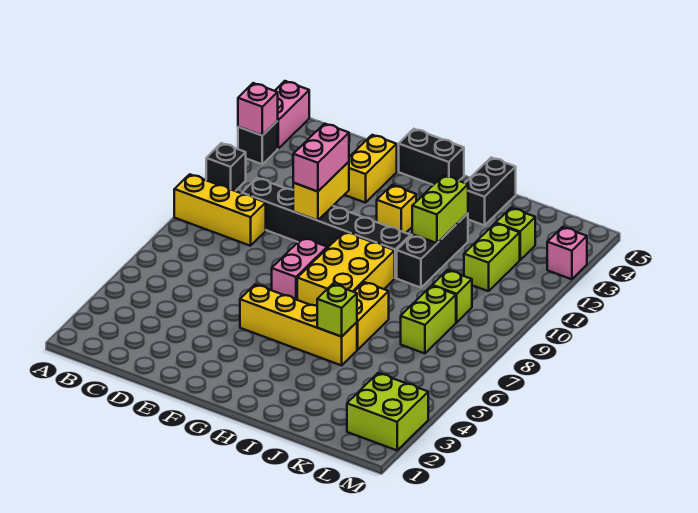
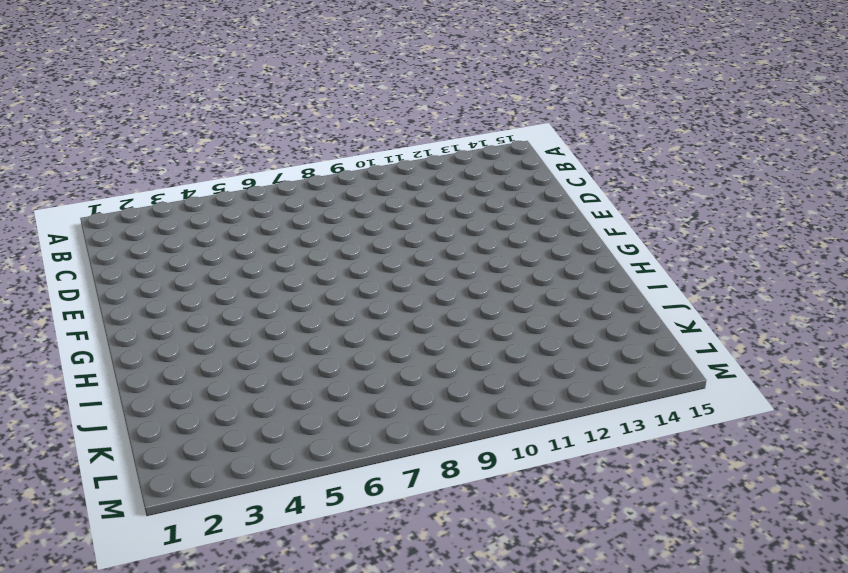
none -> yellow 1x3 brick [174,174,266,246]
none -> black 1x1 brick [206,143,246,191]
none -> black 1x1 brick [238,121,278,164]

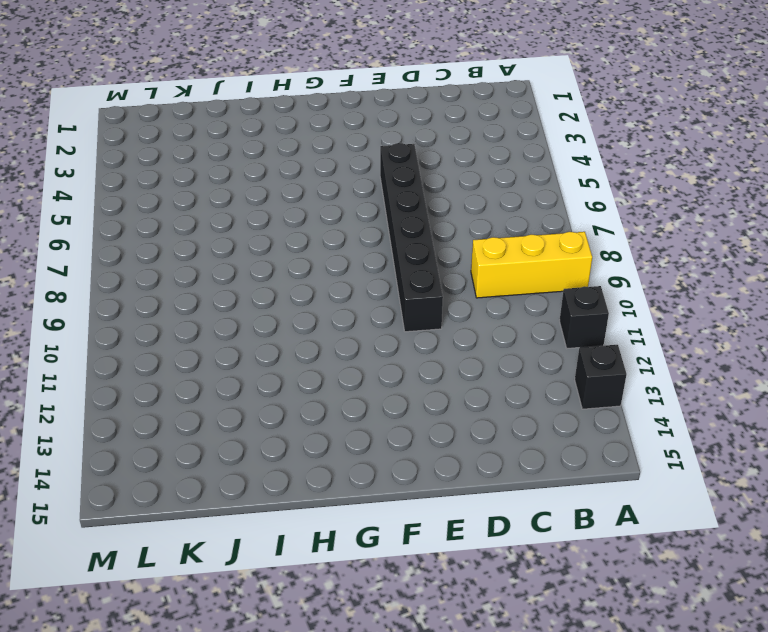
black 1x6 brick [380,143,443,332] -> black 1x6 brick turned to [242,178,410,278]
none -> pink 1x2 brick [275,81,309,149]
none -> yellow 1x2 brick [345,135,397,203]
none -> yellow 1x4 brick [240,284,357,365]

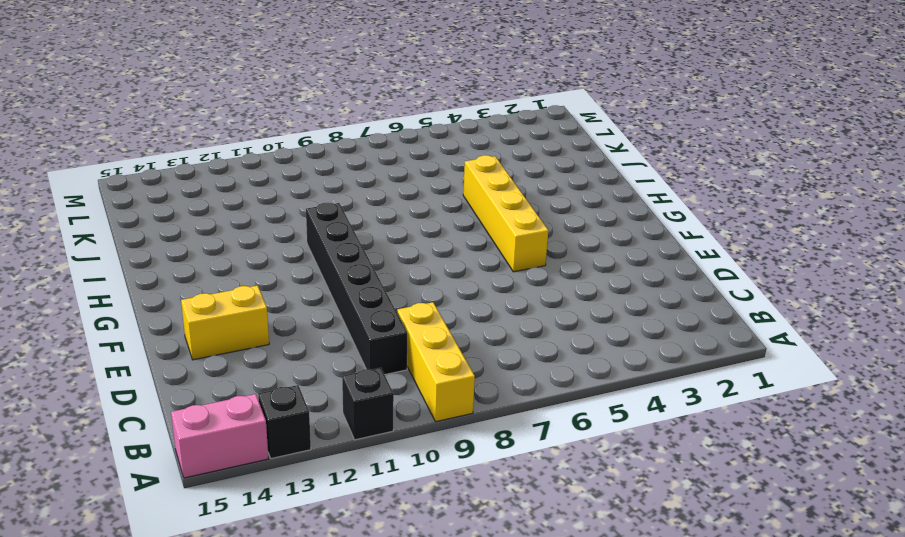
none -> pink 1x2 brick [272,238,327,300]
none -> black 1x2 brick [399,129,464,185]
none -> yellow 2x3 brick [297,232,395,306]

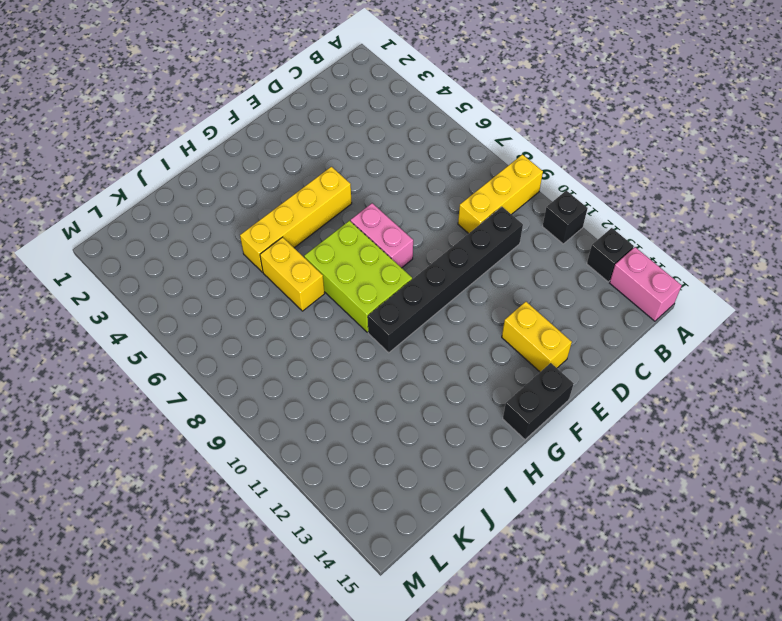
lime 2x3 brick [304,221,412,332] -> yellow 2x3 brick [297,232,395,306]
none -> yellow 1x1 brick [377,185,416,233]
none -> black 1x3 brick [397,213,468,288]
none -> black 1x2 brick [465,158,516,225]

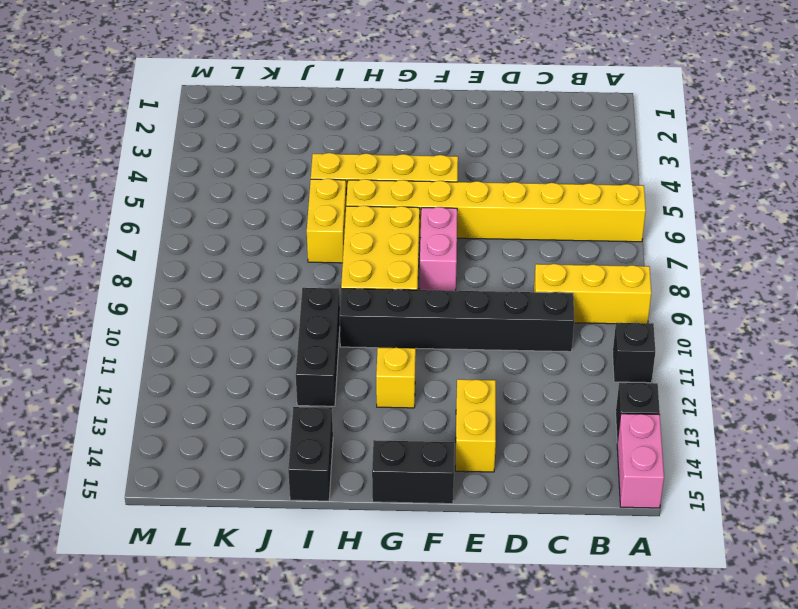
yellow 1x8 brick [346,179,646,242] -> none
none -> lime 1x2 brick [401,286,456,353]
none -> lime 1x1 brick [432,270,472,322]
none -> lime 1x2 brick [464,223,520,291]

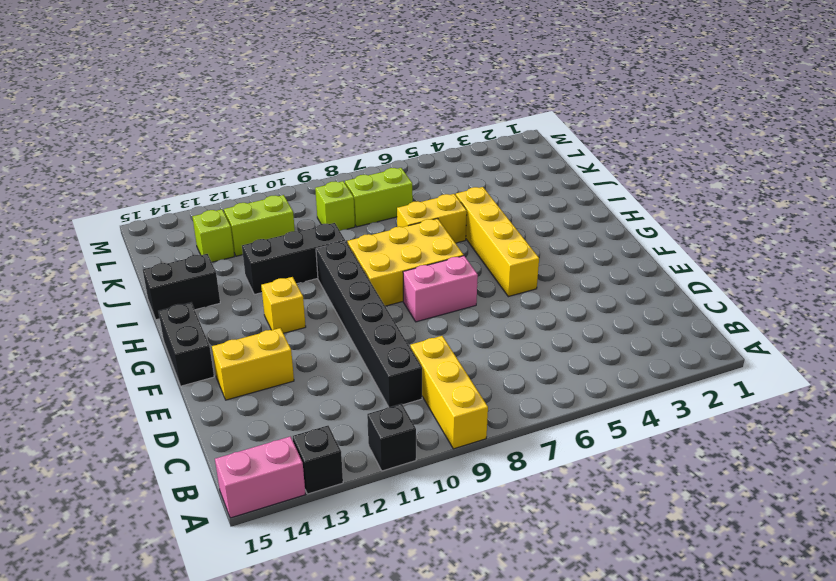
none -> lime 2x2 brick [347,373,428,450]
none -> pink 1x1 brick [547,227,587,279]
none -> pink 1x1 brick [238,83,278,136]

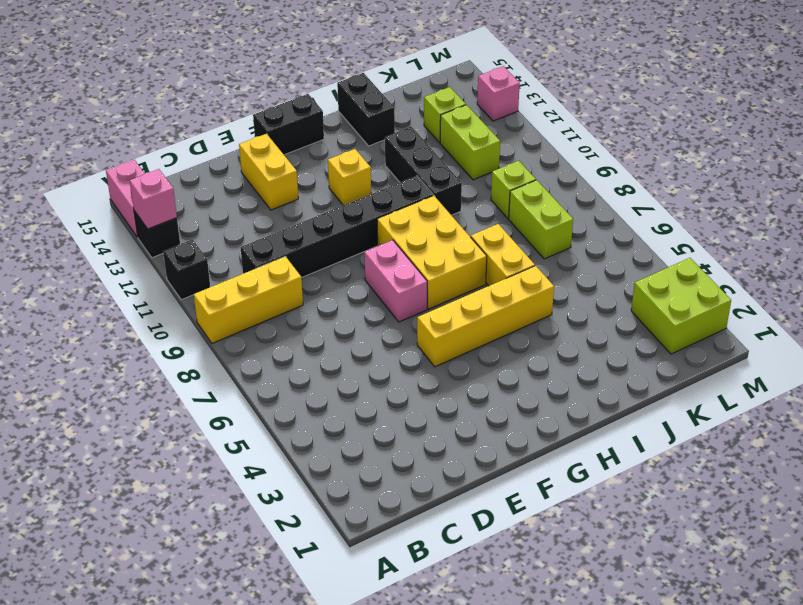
none -> yellow 1x2 brick [293,162,349,221]
none -> lime 1x1 brick [317,284,357,337]
none -> lime 1x2 brick [412,175,468,243]

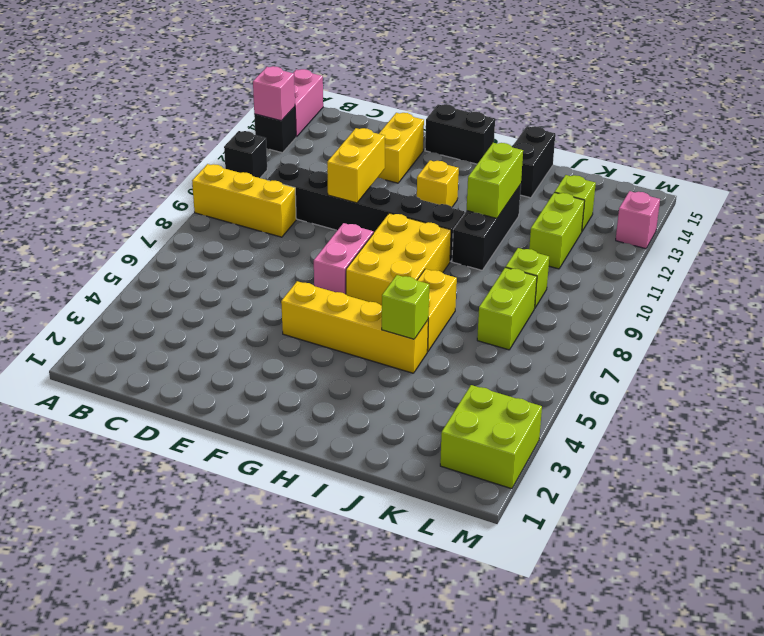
none -> pink 1x2 brick [293,124,349,192]

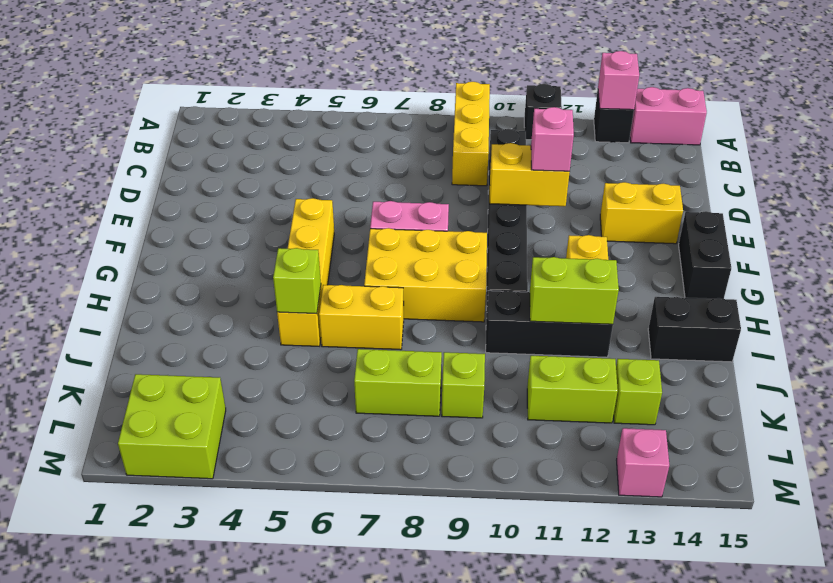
pink 1x1 brick [531,107,574,171] -> pink 1x2 brick [293,124,349,192]

